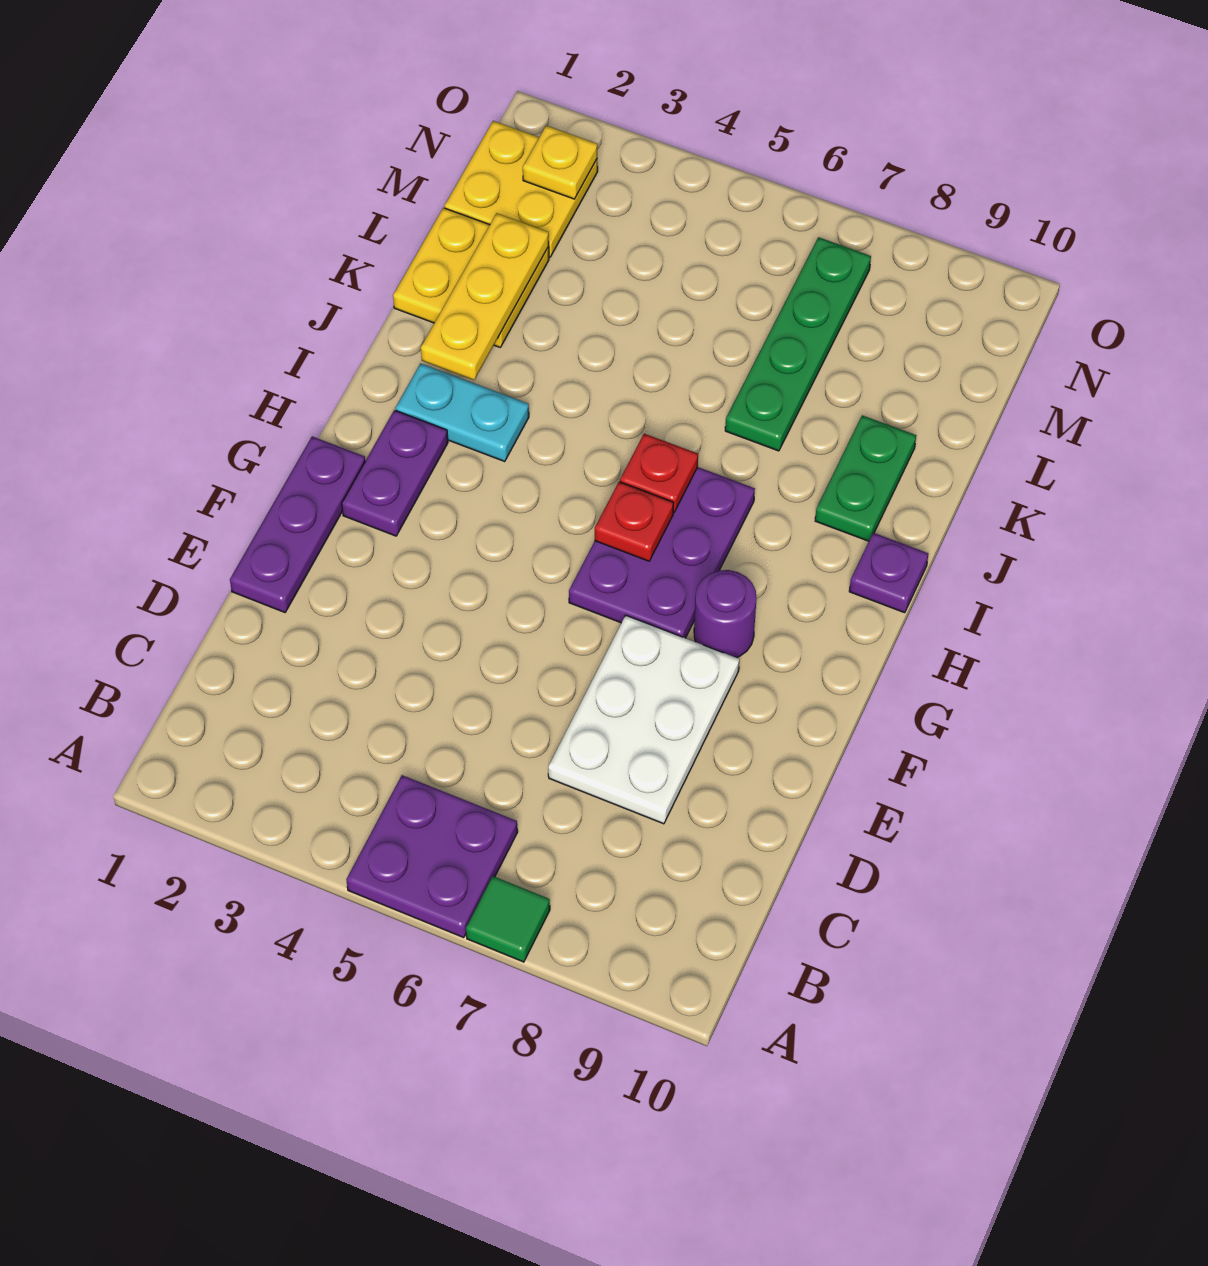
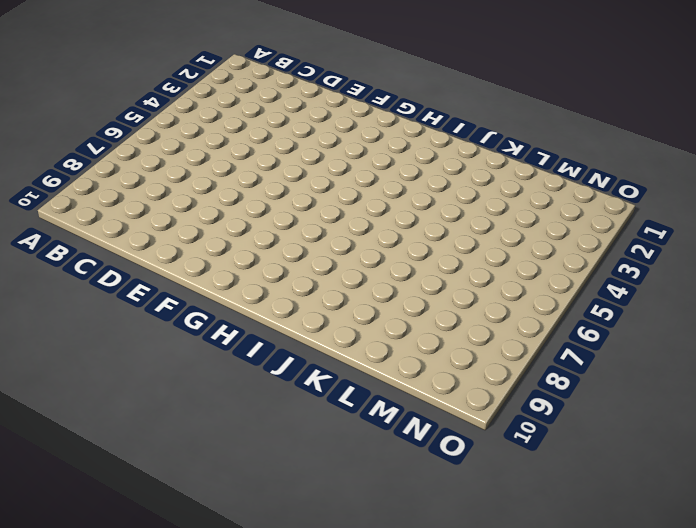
none -> purple 2x2 plate [346,775,518,938]
none -> green 1x1 tile [466,876,550,962]
none -> white 2x3 plate [548,615,739,824]

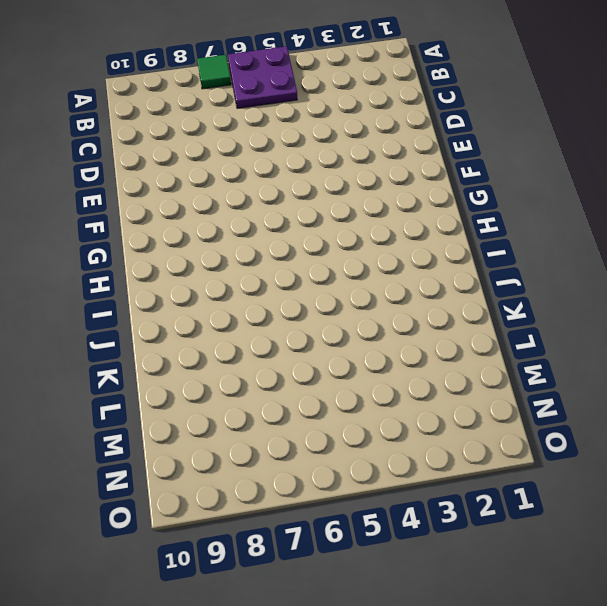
none -> white 2x3 plate [548,615,739,824]
none -> purple 1x3 plate [230,436,365,612]
none -> purple 1x2 plate [342,410,448,536]

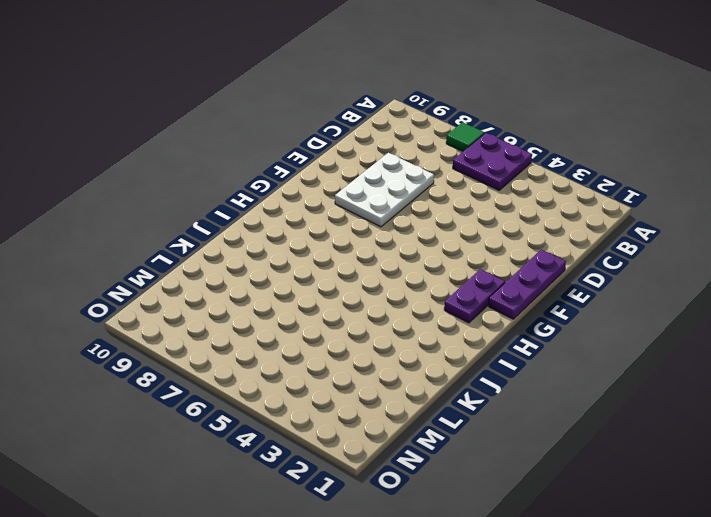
none -> purple 2x3 plate [569,467,755,638]
none -> purple 1x1 round brick [694,570,756,658]
none -> cyan 1x2 plate [396,364,529,461]

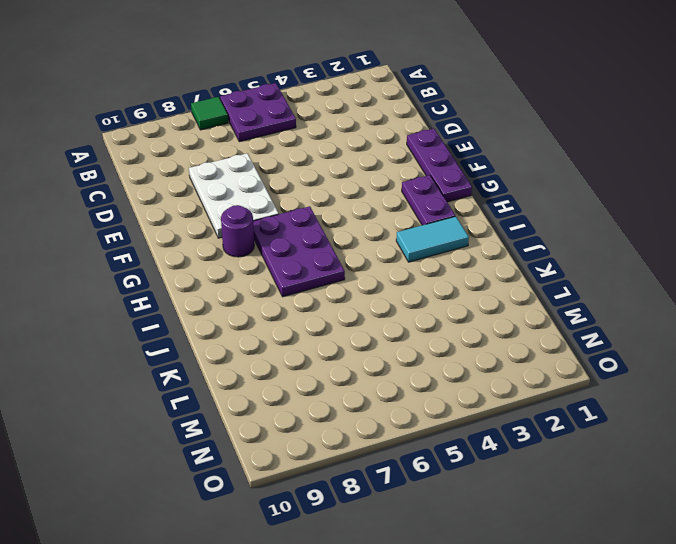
cyan 1x2 tile [396,216,469,262] -> cyan 1x2 plate [396,364,529,461]
none -> purple 1x1 plate [849,533,928,613]
none -> green 1x2 plate [815,415,916,541]
none -> yellow 2x2 plate [393,208,549,347]

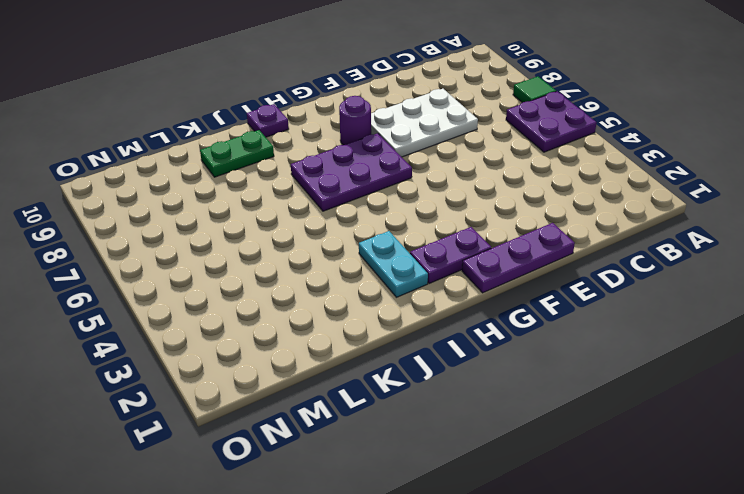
none -> yellow 2x2 plate [393,208,549,347]
none -> green 1x4 plate [725,237,871,451]
none -> yellow 2x2 plate [444,121,598,257]

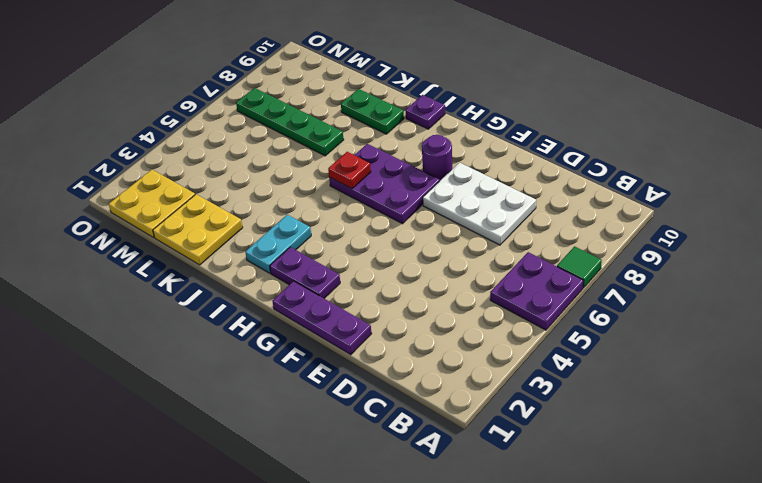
none -> red 1x1 plate [595,482,674,561]
none -> yellow 1x3 plate [421,213,549,380]
none -> yellow 1x1 plate [523,126,597,199]

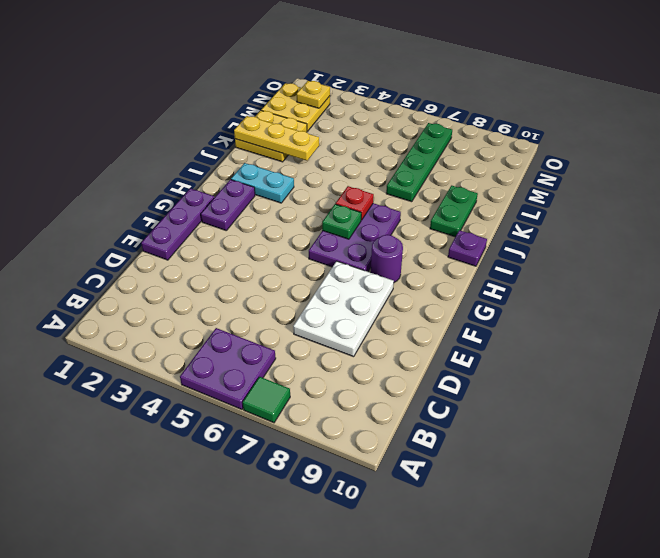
green 1x1 plate [322,204,361,239] -> red 1x1 plate [595,482,674,561]
yellow 1x3 plate [234,116,319,161] -> yellow 1x3 plate turned to [421,213,549,380]

